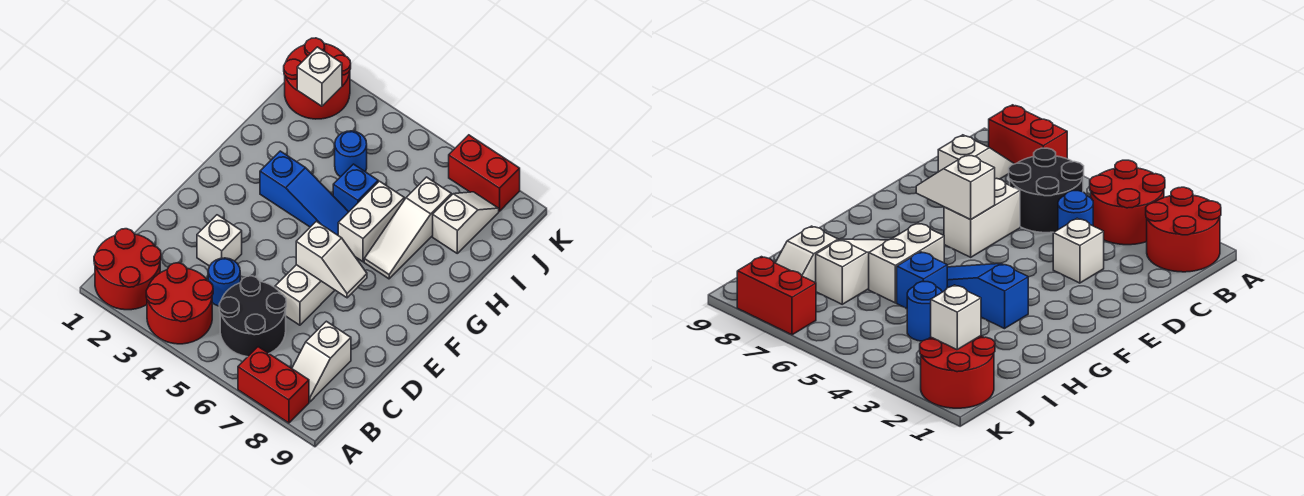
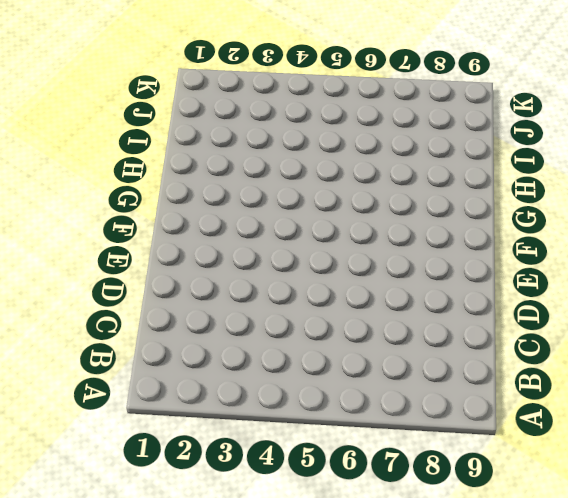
none -> red 2x2 round brick [94,229,161,310]
none -> red 2x2 round brick [146,263,213,344]
none -> red 1x2 brick [238,347,309,423]

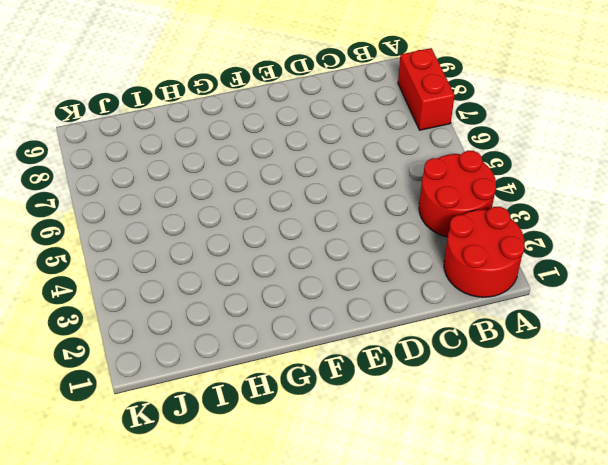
none -> black 2x2 round brick [219,276,286,357]
none -> white 1x2 slope [292,321,351,402]
none -> blue 1x1 round brick [208,258,240,306]

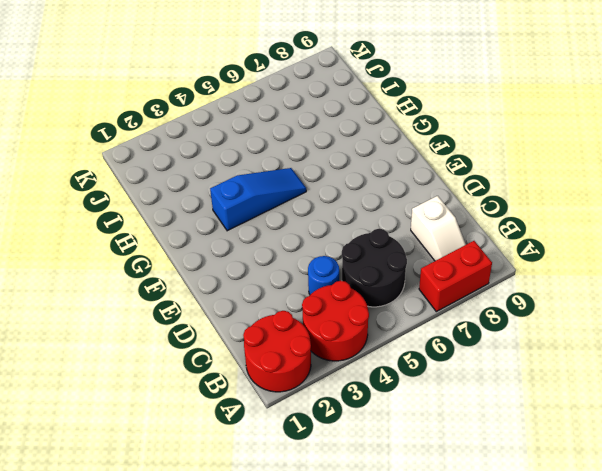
none -> white 1x1 brick [197,215,242,266]
none -> white 1x2 brick [275,265,335,325]
none -> white 1x2 brick [338,181,404,262]

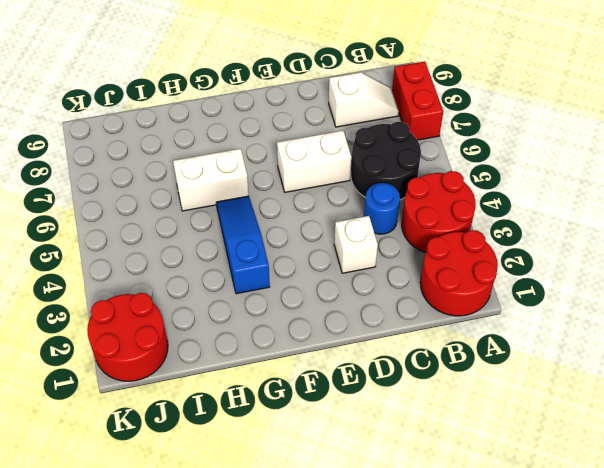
none -> white 1x3 slope [364,177,451,279]
none -> blue 1x1 brick [333,164,378,212]
none -> blue 1x1 round brick [335,131,367,177]

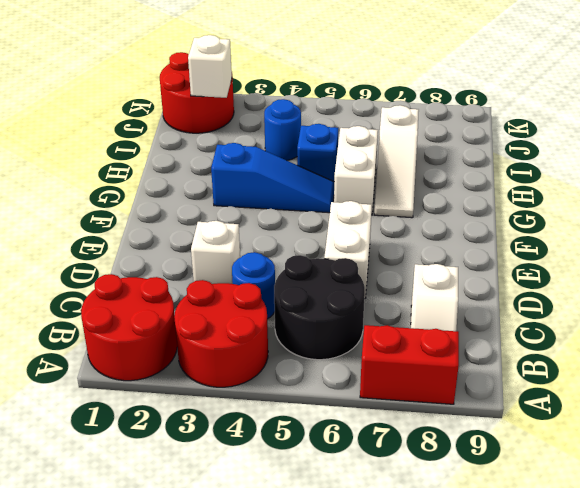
none -> white 1x2 slope [433,192,499,253]
none -> red 1x2 brick [449,135,520,211]
none -> white 1x2 slope [296,221,367,298]

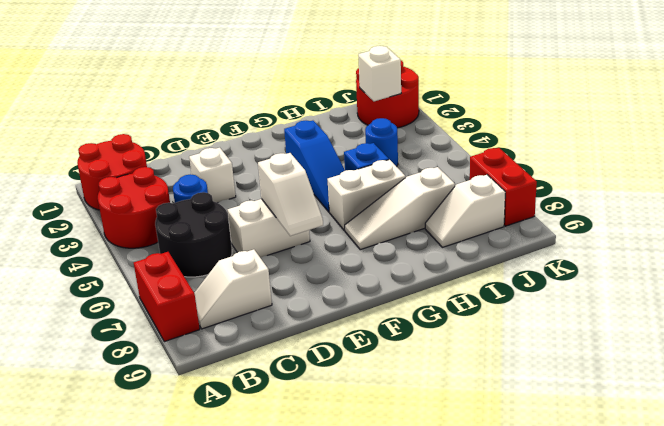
white 1x2 slope [425,175,505,247] -> white 1x2 slope turned to [433,192,499,253]

